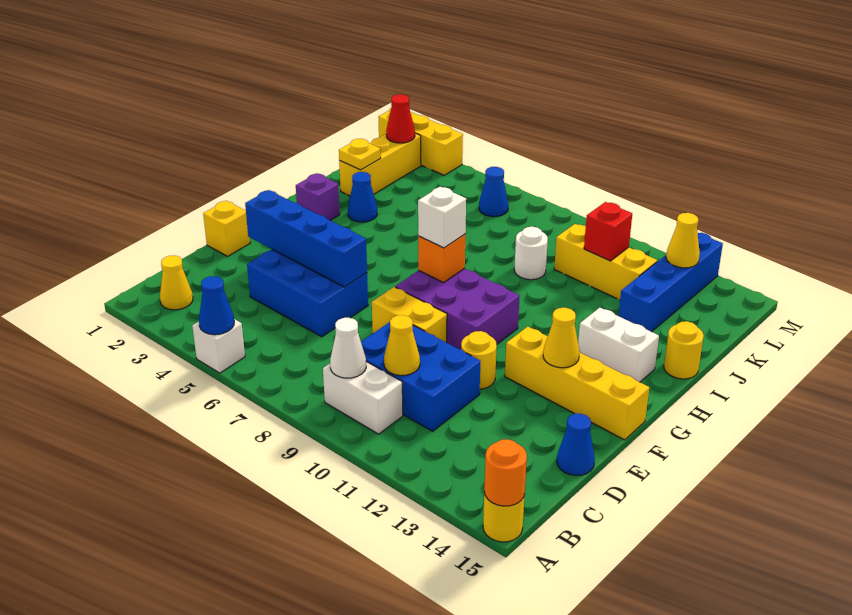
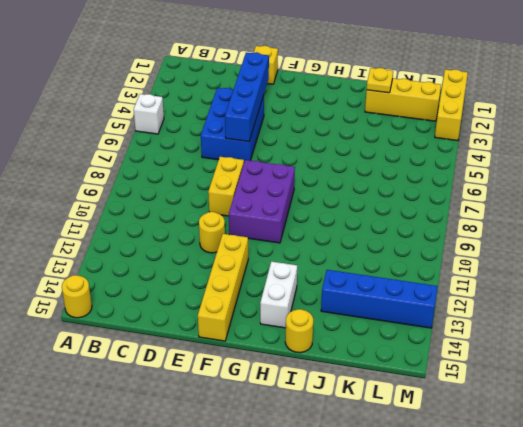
none -> yellow 1x1 cone [160,255,193,310]
none -> white 1x2 brick [323,362,403,434]
none -> blue 2x3 brick [361,322,480,431]
none -> blue 1x1 cone [557,414,595,476]

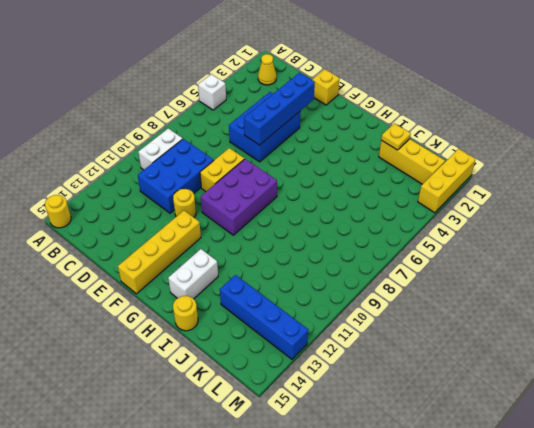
none -> blue 1x1 cone [557,414,595,476]
none -> purple 1x1 brick [296,174,340,221]
none -> blue 1x1 cone [348,172,377,222]
none -> white 1x1 round brick [514,227,548,280]

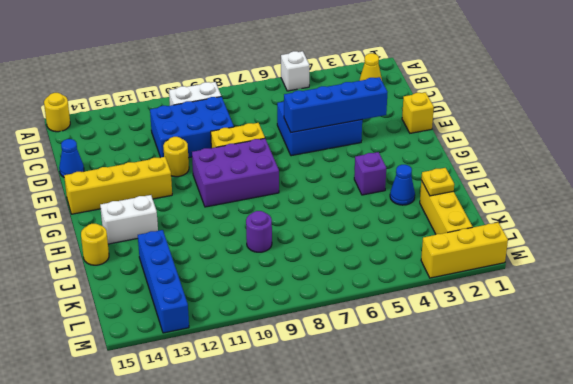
purple 1x1 brick [354,152,386,195] -> purple 1x1 brick moved to [296,174,340,221]
purple 1x1 round brick [246,211,272,252] -> white 1x1 round brick [514,227,548,280]
none -> yellow 1x3 brick [554,224,657,300]
none -> blue 1x1 cone [479,167,508,217]
none -> blue 1x1 cone [199,276,234,335]
none -> orange 1x1 round brick [484,439,527,506]

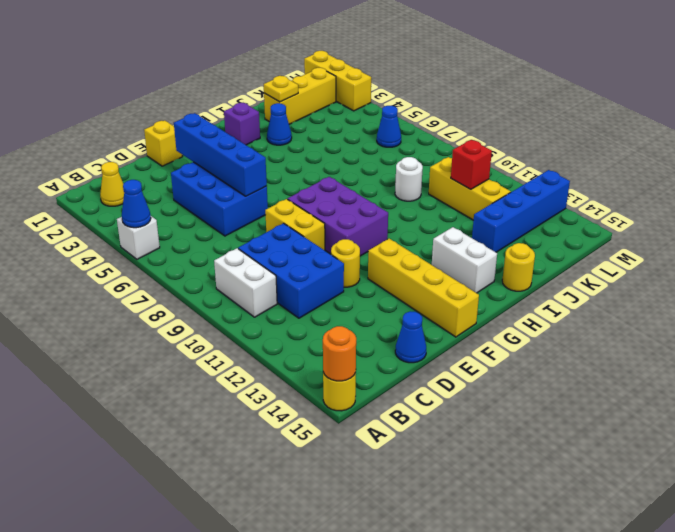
none -> white 1x1 cone [330,318,366,378]
none -> yellow 1x1 cone [384,315,420,376]
none -> yellow 1x1 cone [543,308,580,368]
none -> orange 1x1 brick [418,234,465,283]

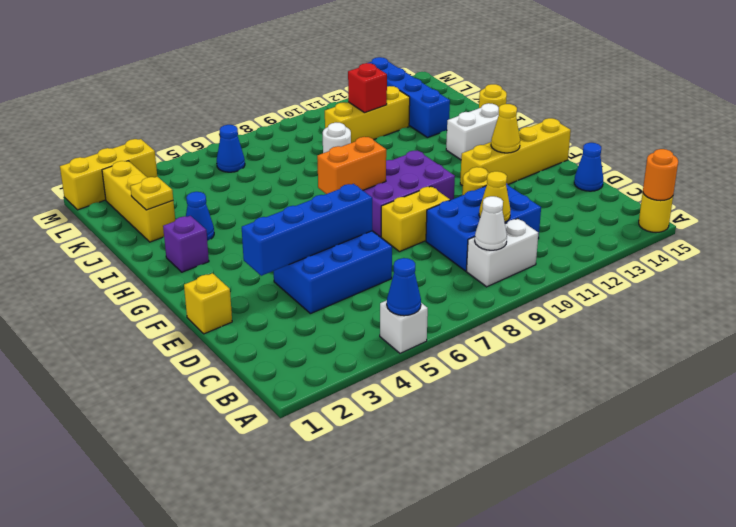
orange 1x2 brick [317,137,386,194] -> orange 1x1 brick [418,234,465,283]
none -> yellow 1x1 cone [160,255,193,310]
none -> red 1x1 cone [386,94,415,143]
none -> yellow 1x1 cone [666,213,700,268]
none -> white 1x1 brick [418,187,466,248]

